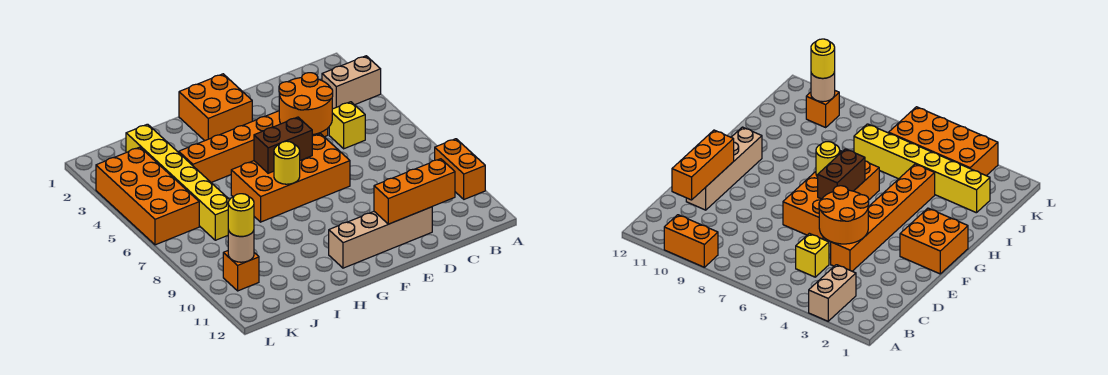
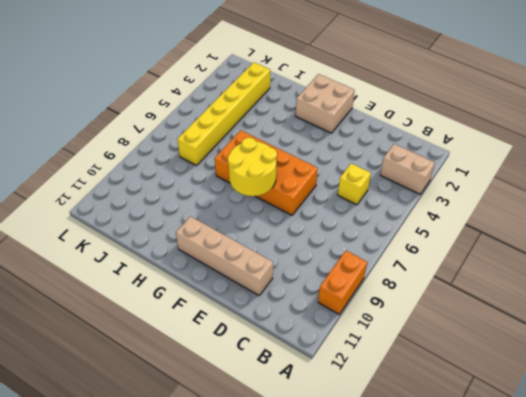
tan 2x2 brick [296,74,355,133] -> orange 2x2 brick [179,74,252,141]
yellow 2x2 round brick [228,137,277,196] -> yellow 1x1 round brick [274,141,300,184]
none -> orange 1x6 brick [179,111,328,182]
none -> orange 2x4 brick [96,147,199,245]
none -> orange 1x1 brick [223,251,259,291]

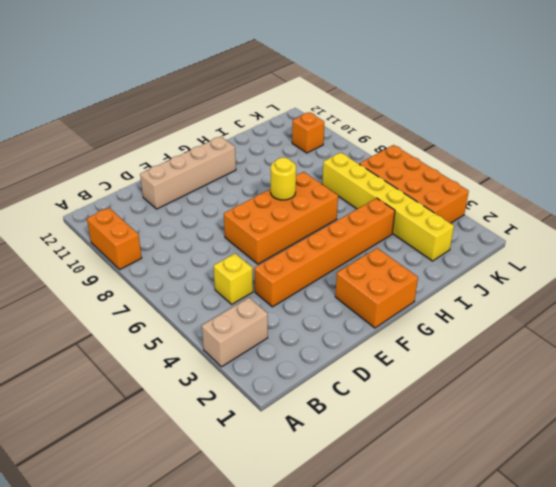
none -> orange 1x3 brick [374,159,455,224]
none -> orange 2x2 round brick [279,73,333,135]
none -> brown 1x2 brick [254,117,312,173]

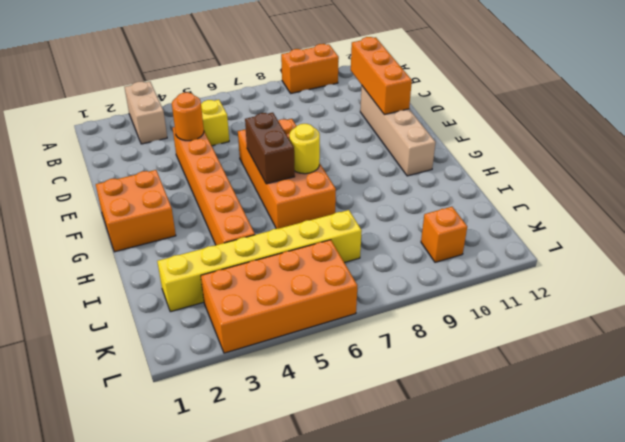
orange 1x1 round brick [172,92,204,141] -> orange 2x2 round brick [279,73,333,135]
none -> tan 1x1 round brick [228,230,254,262]
none -> yellow 1x1 round brick [228,194,254,236]

